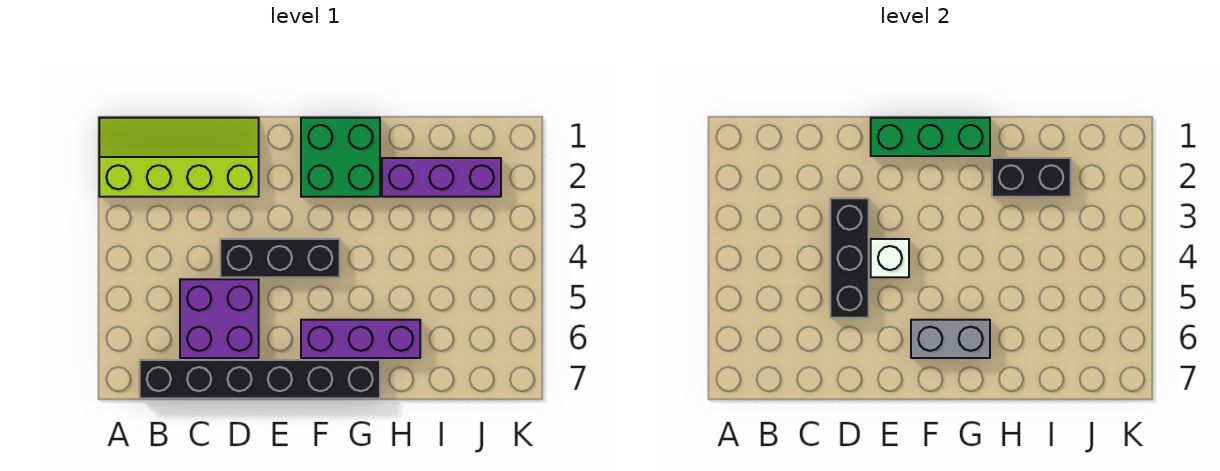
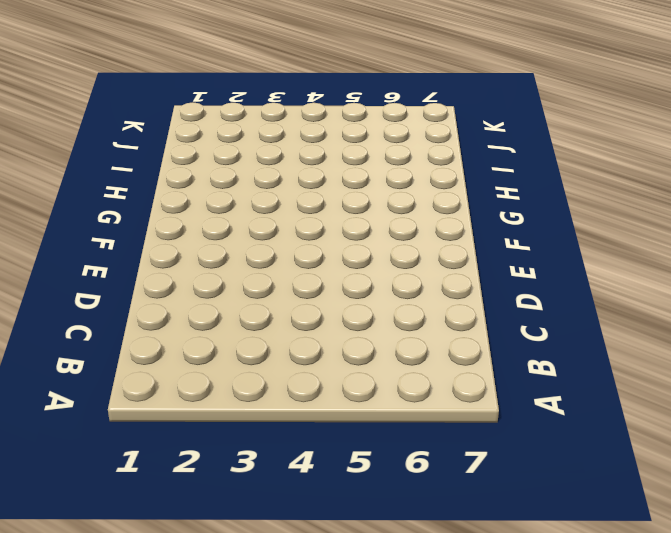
none -> lime 2x4 slope [99,118,259,197]
none -> black 1x6 brick [140,360,380,398]
none -> purple 2x2 brick [180,279,259,358]

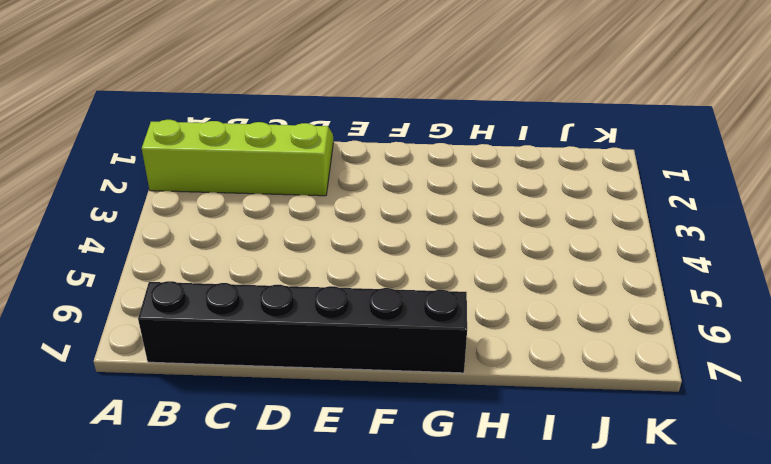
none -> purple 2x2 brick [180,279,259,358]
none -> black 1x3 brick [220,239,340,277]
none -> green 2x2 brick [301,118,380,197]

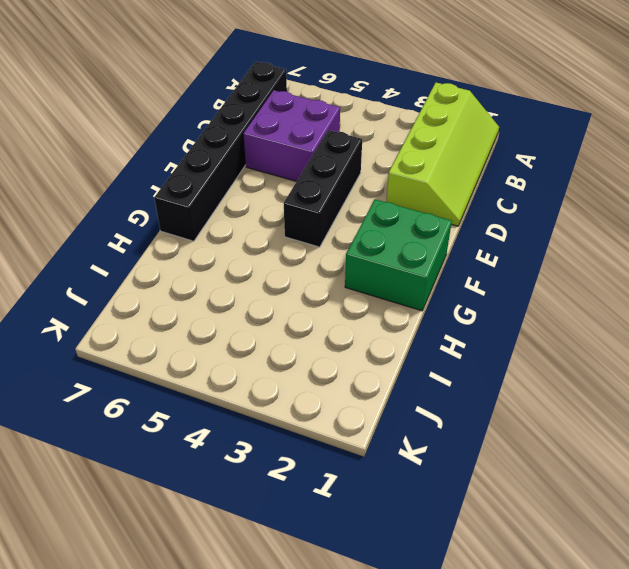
none -> purple 1x3 brick [301,320,420,358]
none -> purple 1x3 brick [382,158,501,197]
none -> black 1x3 brick [830,198,869,318]

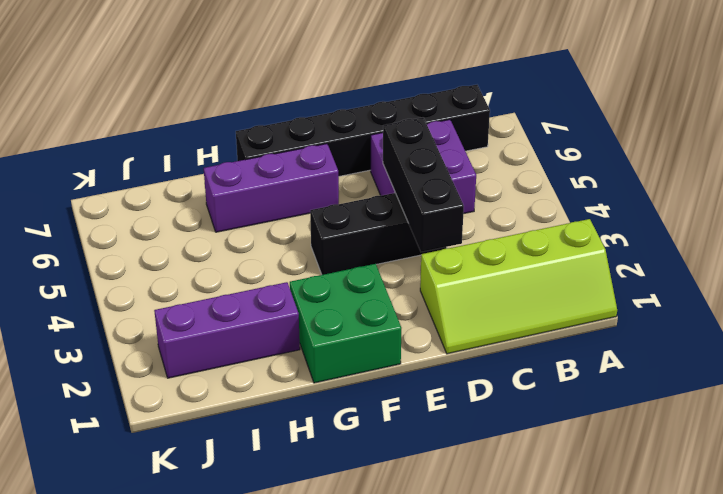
none -> green 1x3 brick [871,118,990,156]
none -> white 1x1 brick [871,239,909,277]
none -> grey 1x2 brick [911,320,990,358]

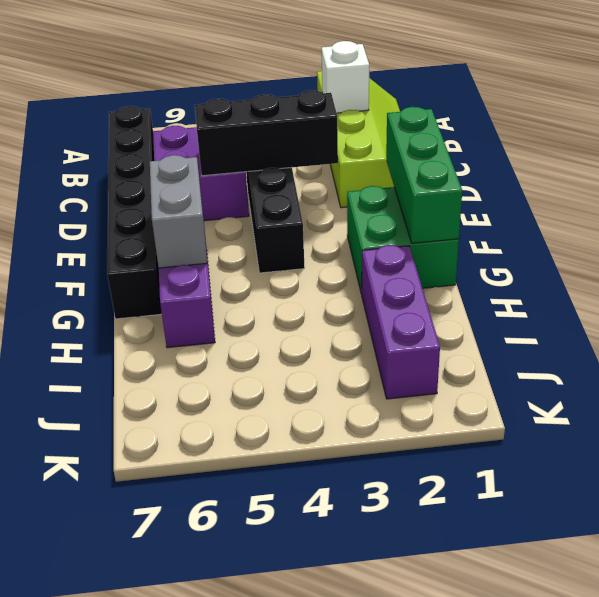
white 1x1 brick [321,41,369,113] -> white 1x1 brick moved to [871,239,909,277]
none -> black 1x2 brick [992,158,1071,197]

